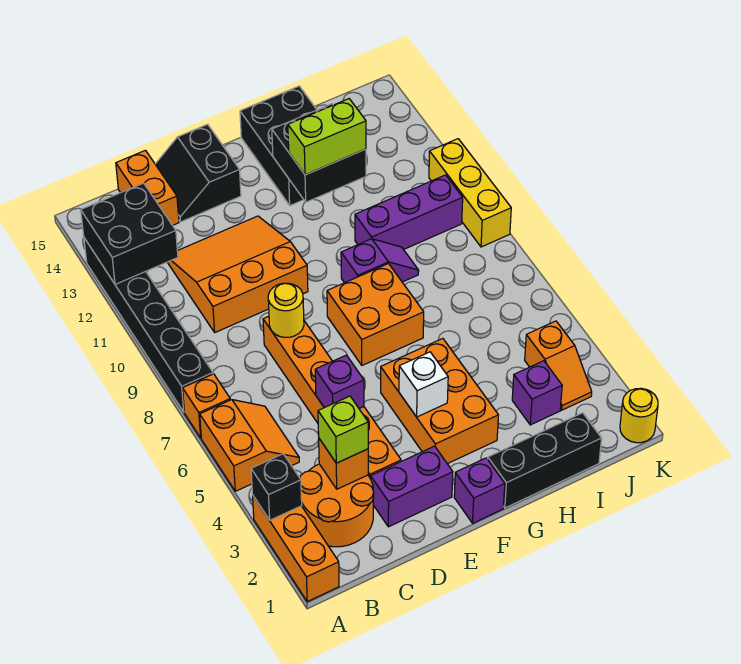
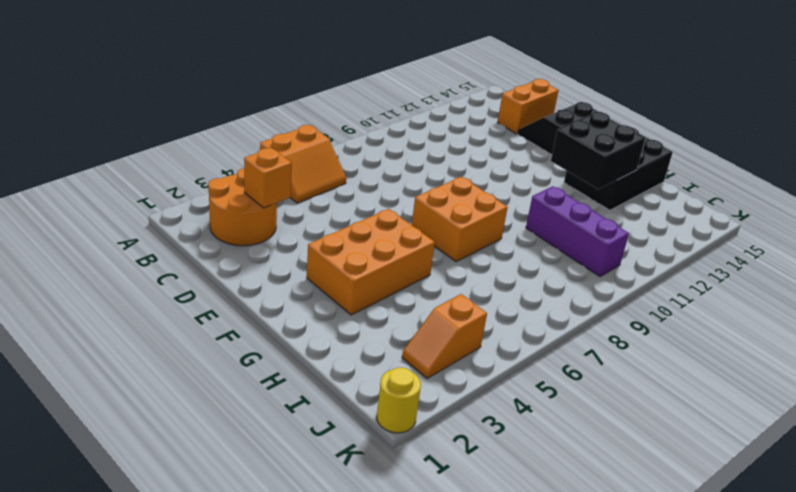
none -> orange 1x3 brick [253,496,339,602]
none -> orange 1x1 brick [183,374,230,438]
none -> black 1x6 brick [84,238,213,412]
none -> orange 3x3 slope [167,216,308,332]

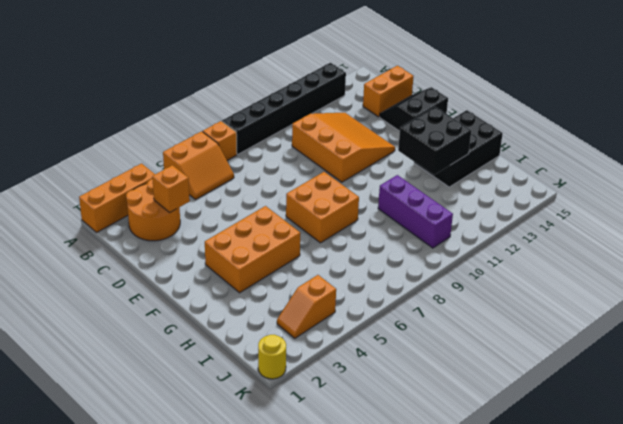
none -> purple 1x2 brick [371,446,453,527]
none -> orange 1x6 brick [263,316,401,479]
none -> purple 1x1 brick [454,458,505,523]
none -> black 1x3 brick [488,413,602,508]

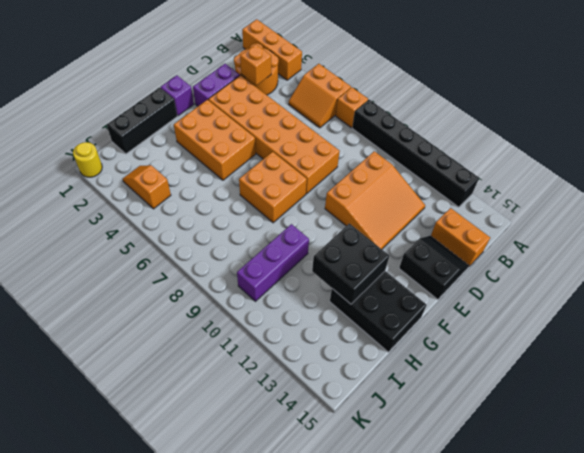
orange 2x6 brick [208,75,340,194] -> orange 1x6 brick [263,316,401,479]
none -> purple 1x2 slope [341,239,419,283]
none -> purple 1x1 brick [512,361,562,425]
none -> yellow 1x3 brick [429,139,511,247]
none -> black 1x1 brick [251,454,302,520]

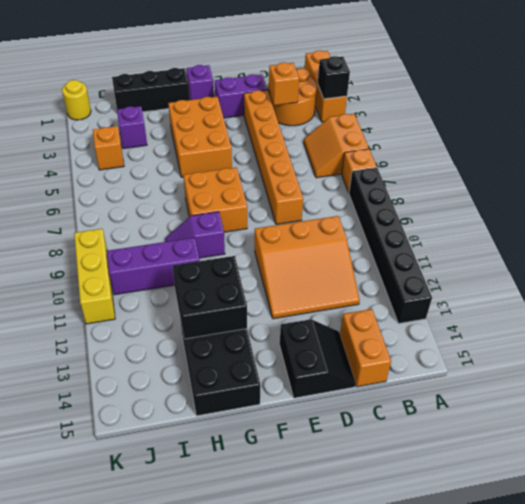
none -> black 2x2 brick [81,183,178,284]
none -> purple 1x1 brick [315,355,364,409]
none -> yellow 1x1 round brick [268,283,304,337]
none -> white 1x1 brick [399,352,448,417]

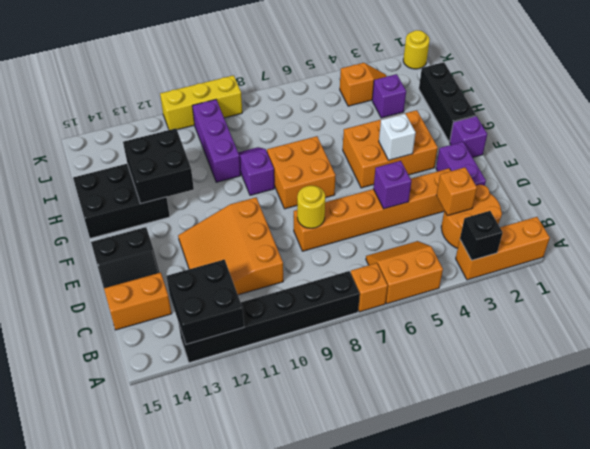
none -> lime 1x1 brick [318,396,368,463]
none -> lime 1x2 brick [288,99,366,175]

